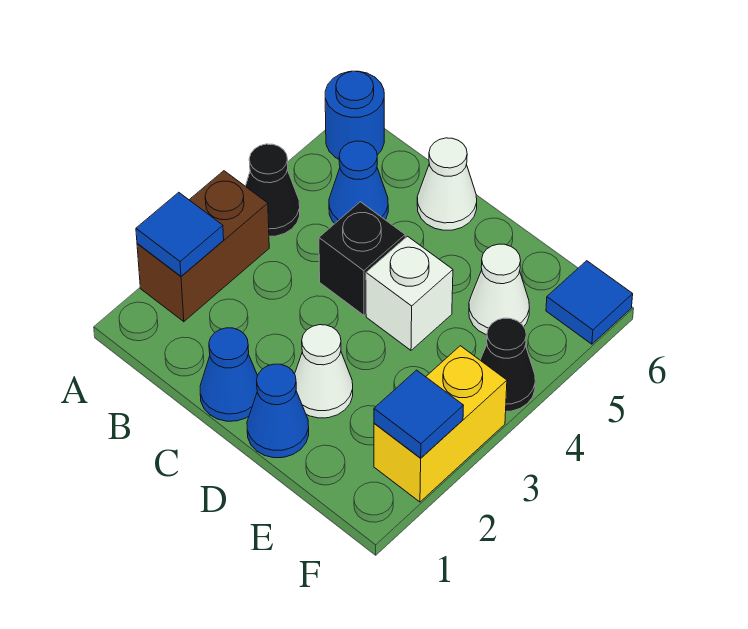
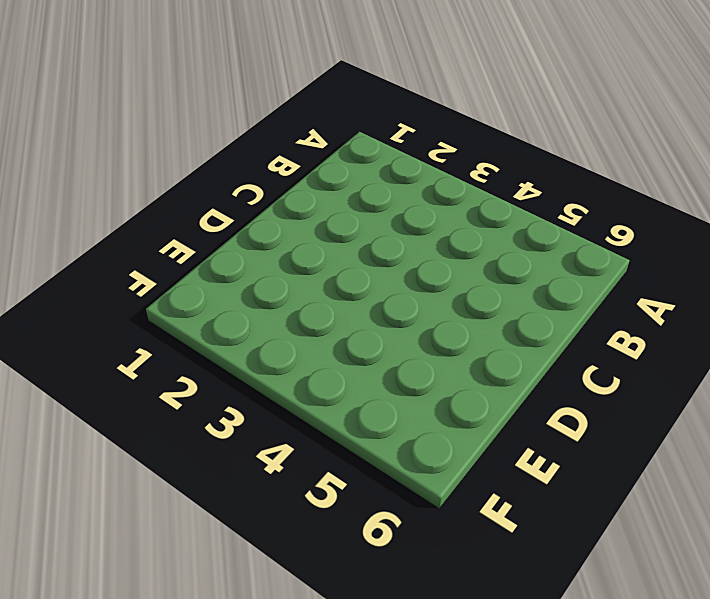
none -> brown 1x2 brick [137,171,269,322]
none -> black 1x1 cone [245,144,300,236]
none -> blue 1x1 round brick [325,71,384,159]

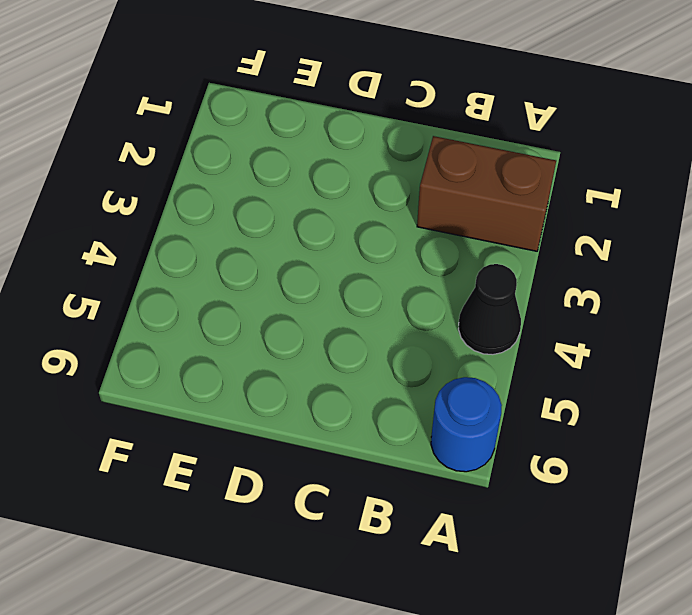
brown 1x2 brick [417,136,556,251] -> brown 1x2 brick turned to [137,171,269,322]
none -> blue 1x1 cone [329,141,388,223]
none -> blue 1x1 cone [200,328,258,421]
none -> black 1x1 brick [319,202,405,315]

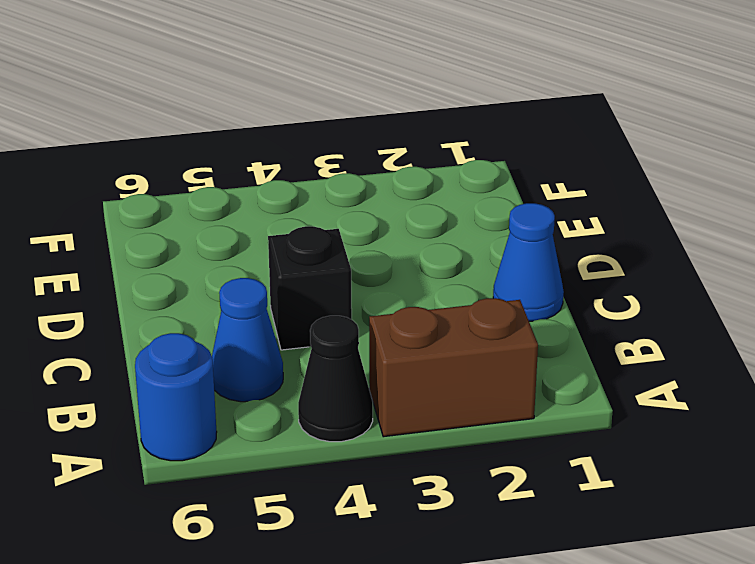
none -> white 1x1 cone [417,138,477,230]
none -> blue 1x1 cone [247,364,309,458]
none -> white 1x1 cone [295,325,353,418]

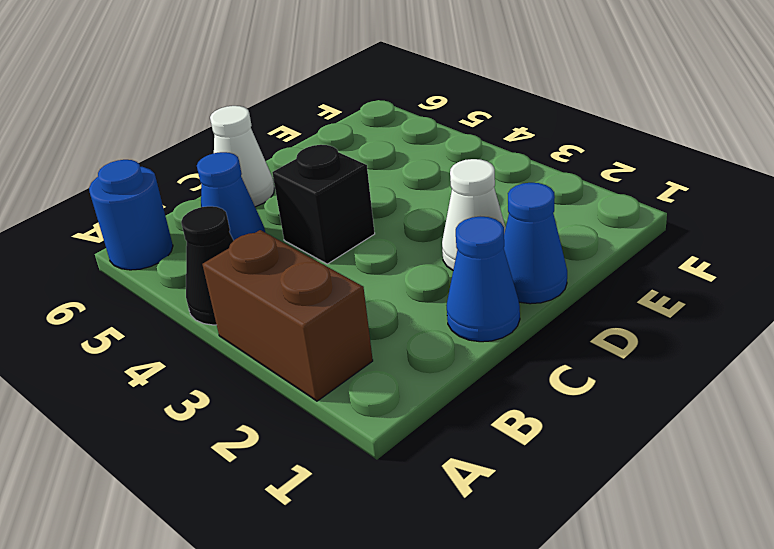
none -> white 1x1 brick [366,236,453,350]
none -> white 1x1 cone [469,244,529,335]
none -> yellow 1x2 brick [374,346,507,502]

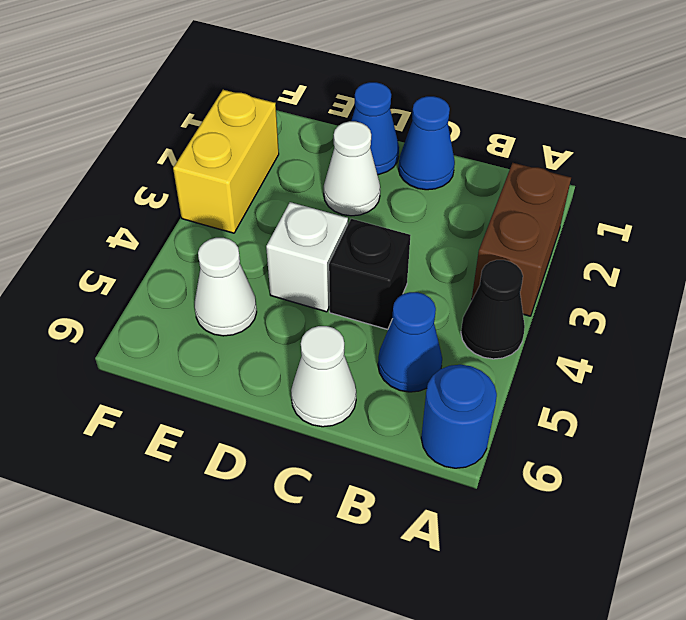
none -> black 1x1 cone [480,318,535,411]
none -> blue 1x1 tile [546,261,633,344]
none -> blue 1x1 tile [136,192,224,276]

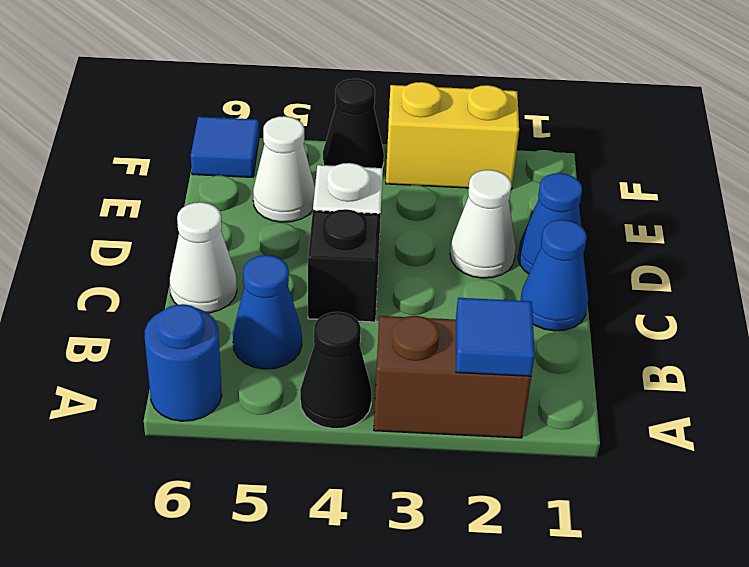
none -> blue 1x1 tile [374,370,463,458]

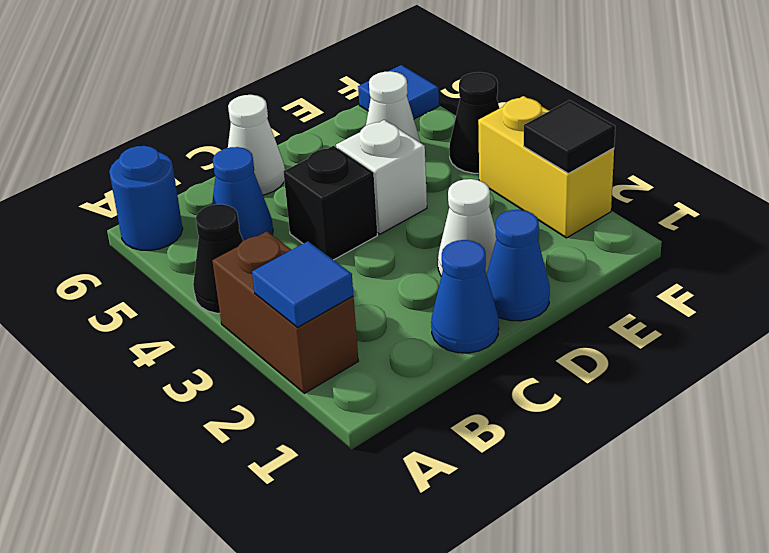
black 1x1 tile [524,100,615,173] -> blue 1x1 tile [374,370,463,458]

